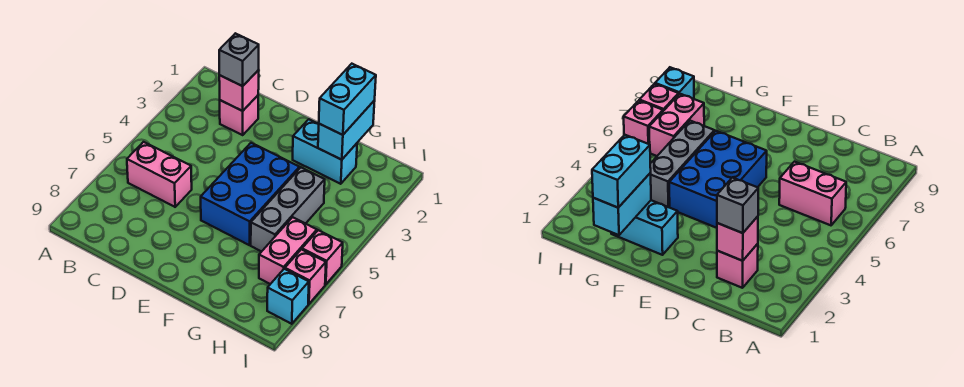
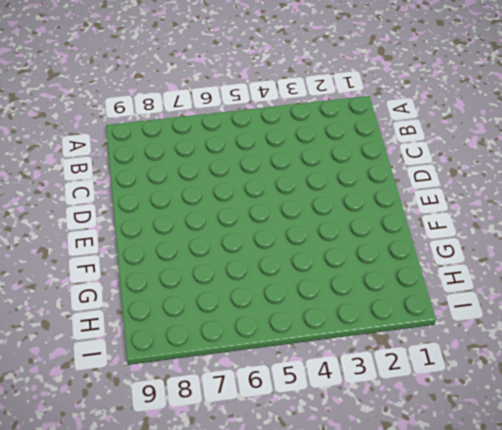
none -> pink 1x2 brick [127,142,192,207]
none -> pink 1x1 brick [220,96,258,135]
none -> blue 2x3 brick [201,143,300,245]

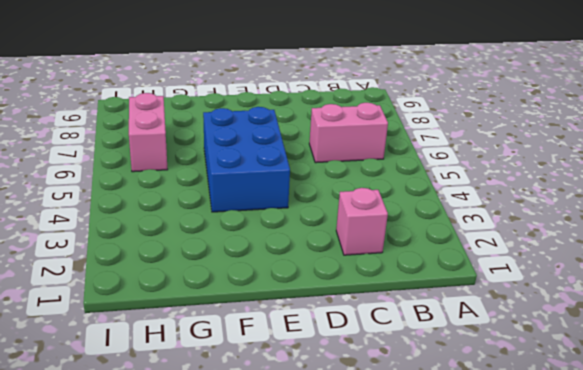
none -> cyan 1x2 brick [293,119,357,184]
none -> grey 1x3 brick [251,168,325,252]
none -> pink 1x1 brick [302,230,343,285]

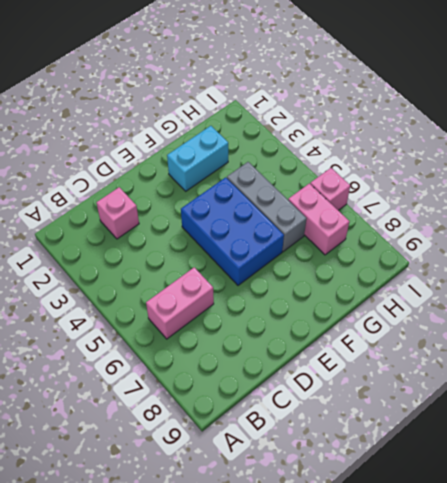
none -> pink 1x1 brick [285,249,326,304]
none -> cyan 1x1 brick [267,269,309,324]
none -> pink 1x1 brick [219,70,259,111]

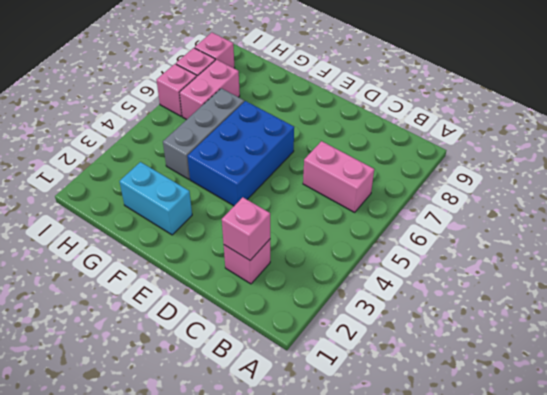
pink 1x1 brick [195,33,235,68] -> cyan 1x1 brick [267,269,309,324]
none -> cyan 1x2 brick [318,101,375,160]
none -> grey 1x1 brick [219,33,259,86]
none -> cyan 1x2 brick [319,64,376,135]

